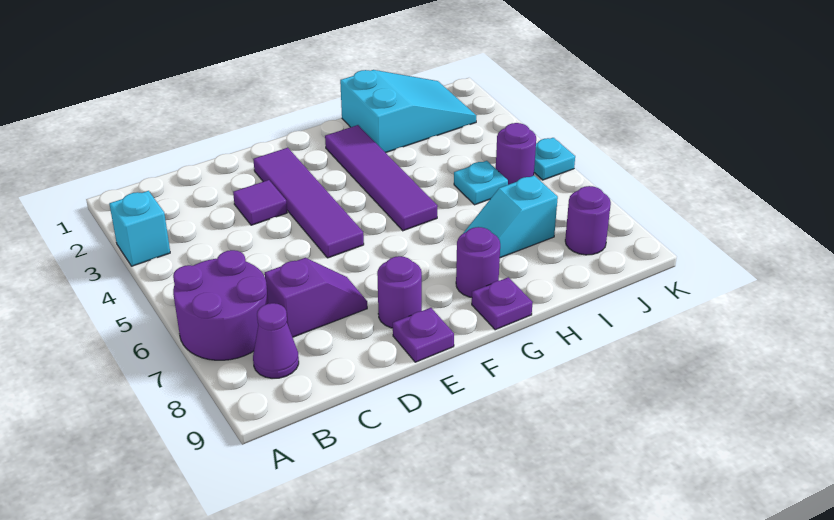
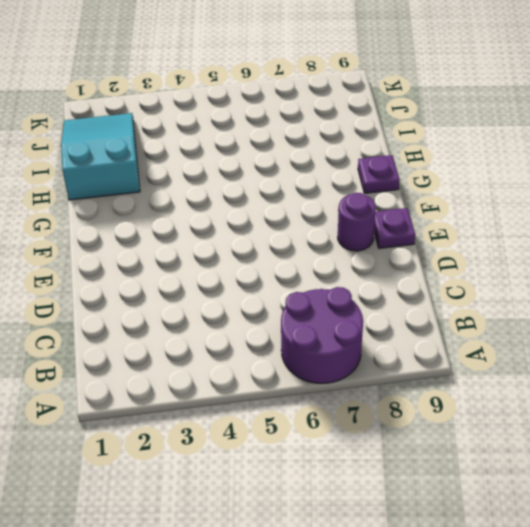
none -> cyan 1x1 brick [109,191,170,266]
none -> purple 1x1 cone [253,303,299,378]
none -> purple 1x2 slope [265,258,367,337]

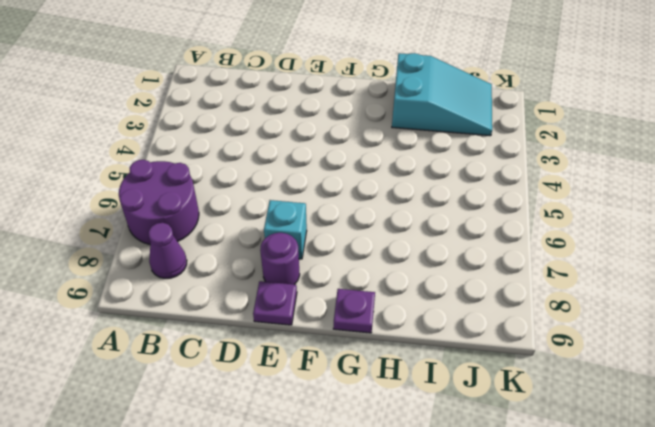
cyan 1x1 brick [264,200,307,259] -> cyan 1x1 brick moved to [109,191,170,266]
none -> purple 1x2 slope [265,258,367,337]
none -> purple 1x1 tile [233,180,287,225]
none -> purple 1x4 tile [253,148,364,258]

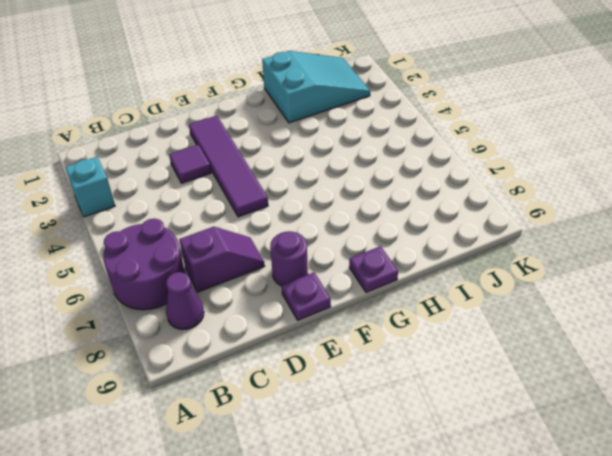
none -> purple 1x4 tile [325,125,437,231]
none -> purple 1x1 round brick [456,227,500,297]
none -> cyan 1x2 slope [464,176,558,258]

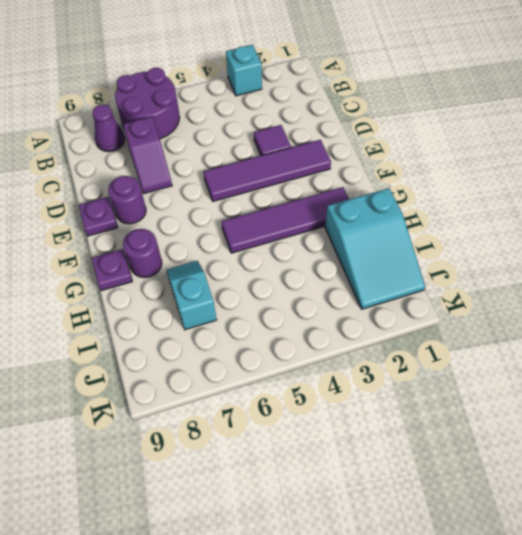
none -> cyan 1x1 plate [454,161,508,205]
none -> purple 1x1 round brick [496,123,536,185]
none -> purple 1x1 round brick [565,186,611,255]

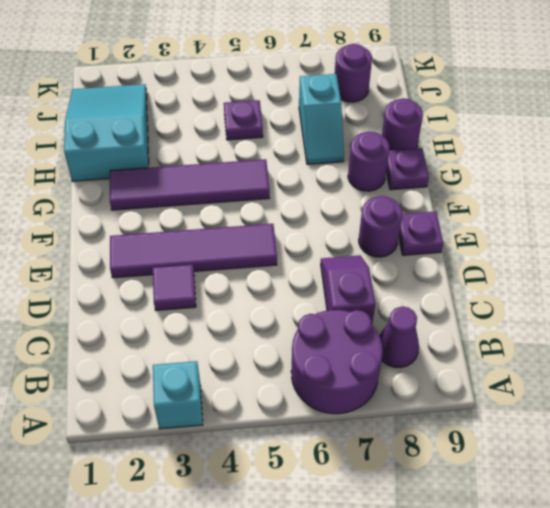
purple 1x1 round brick [382,98,423,150] -> purple 1x1 round brick moved to [496,123,536,185]
purple 1x1 plate [224,100,263,140] -> cyan 1x1 plate [454,161,508,205]
none -> cyan 1x1 plate [534,138,575,180]

